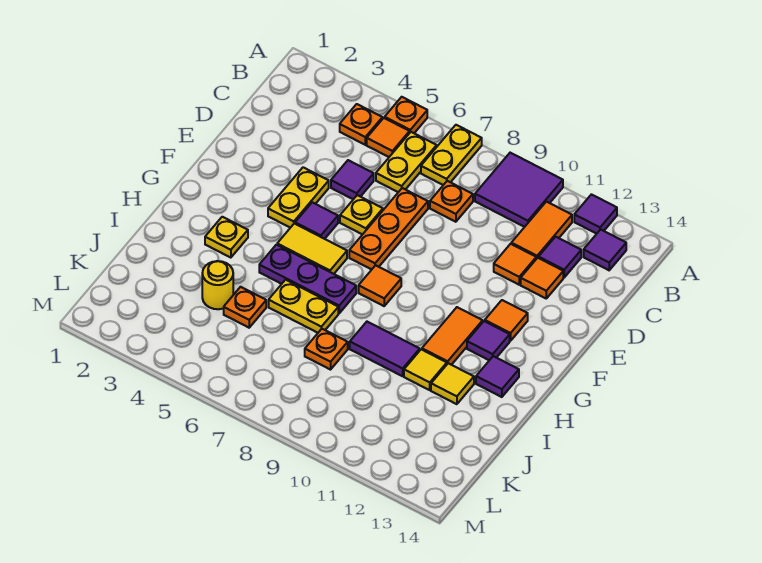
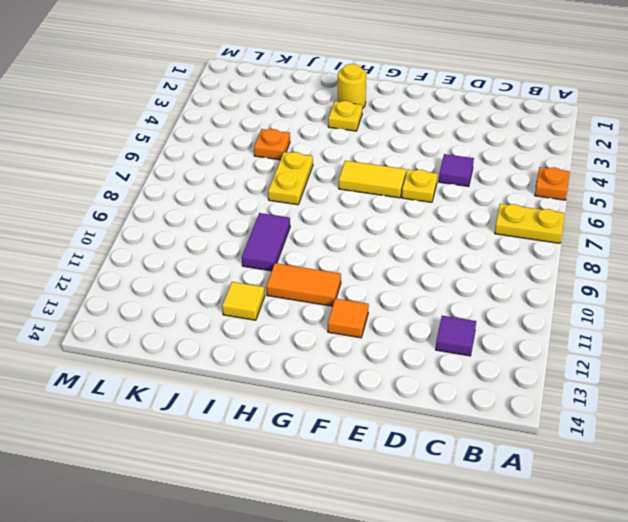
yellow 1x2 tile [339,161,406,198] -> yellow 1x2 tile turned to [277,223,347,274]
yellow 1x1 round brick [338,64,366,108] -> yellow 1x1 round brick moved to [202,261,233,309]
none -> purple 2x2 tile [475,153,563,227]
none -> purple 1x1 tile [574,194,617,234]
none -> orange 1x1 plate [340,104,382,145]
none -> orange 1x1 tile [367,118,410,157]

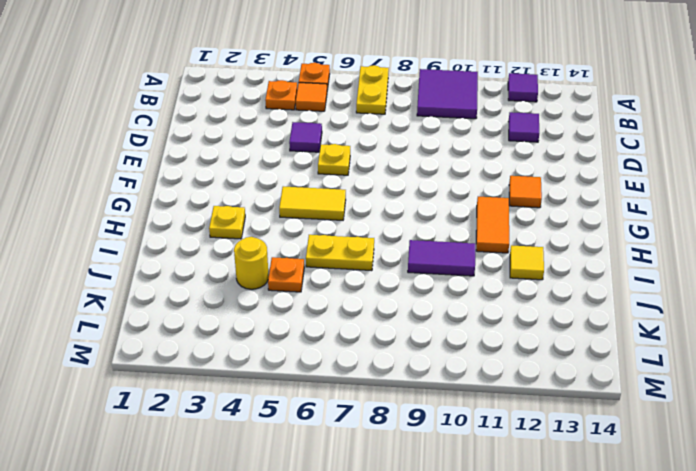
none -> yellow 1x2 plate [376,132,437,192]
none -> orange 1x2 tile [511,202,572,259]
none -> purple 1x1 tile [584,229,626,270]
none -> orange 1x1 plate [430,181,473,222]

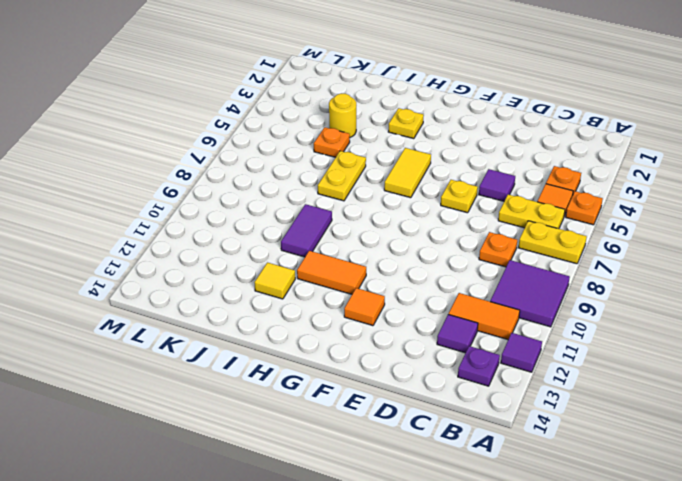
purple 1x1 plate [458,346,500,386] -> purple 1x1 tile [584,229,626,270]
none -> orange 1x3 plate [349,188,428,270]
none -> orange 1x1 tile [494,244,536,285]
none -> orange 1x1 tile [521,258,563,298]
none -> yellow 1x2 plate [268,167,329,228]

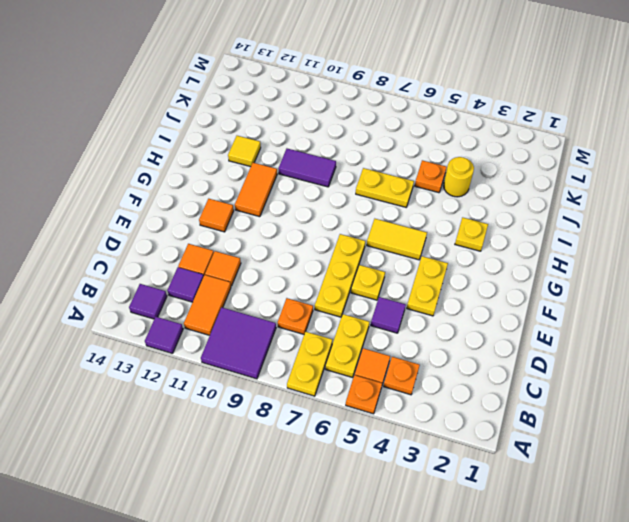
yellow 1x3 plate [315,234,365,317] -> orange 1x3 plate [349,188,428,270]
none -> purple 1x1 tile [295,202,338,239]
none -> orange 1x1 tile [359,265,401,306]
none -> purple 1x1 tile [467,321,510,360]
none -> purple 1x3 plate [259,245,356,313]

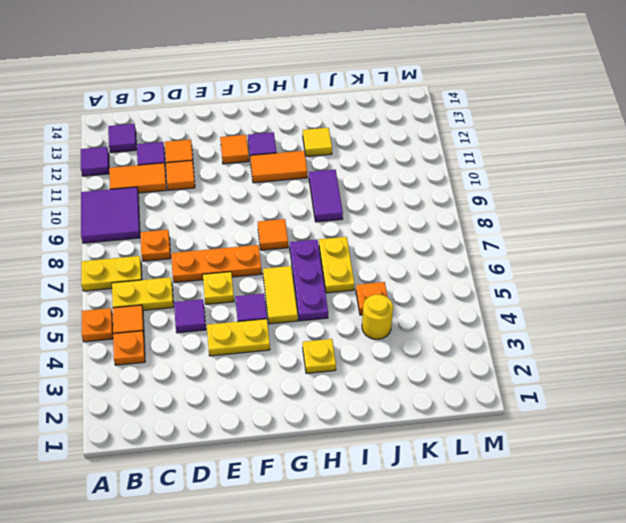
none -> purple 1x1 tile [476,356,519,397]
none -> yellow 1x1 tile [404,349,447,390]
none -> orange 1x1 plate [305,329,348,370]

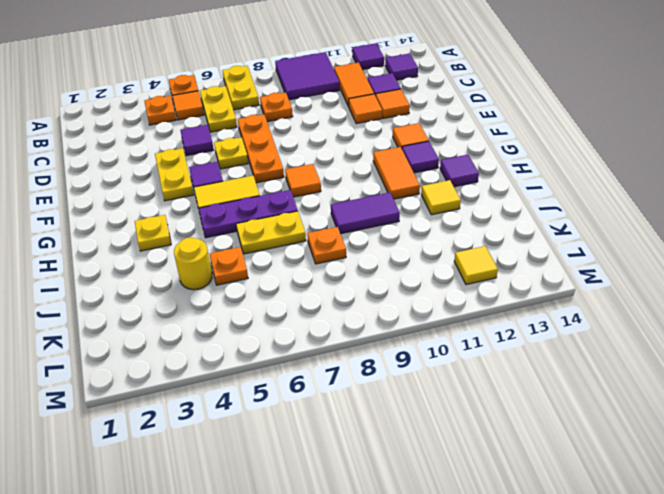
yellow 1x1 tile [454,246,498,285] -> yellow 1x1 tile moved to [404,349,447,390]

